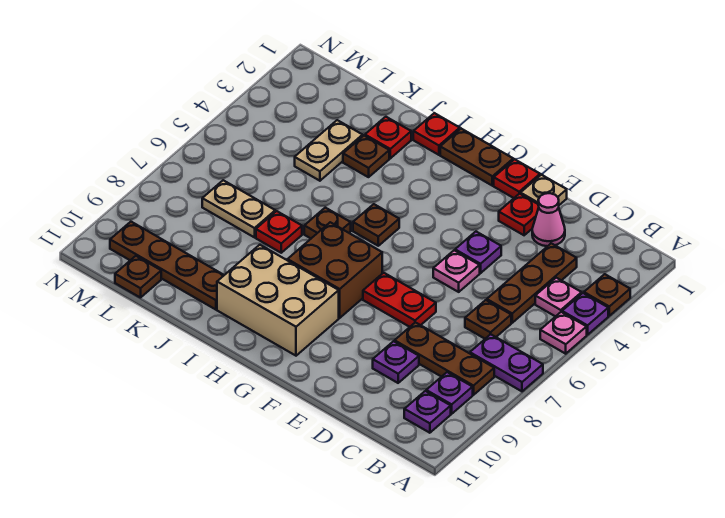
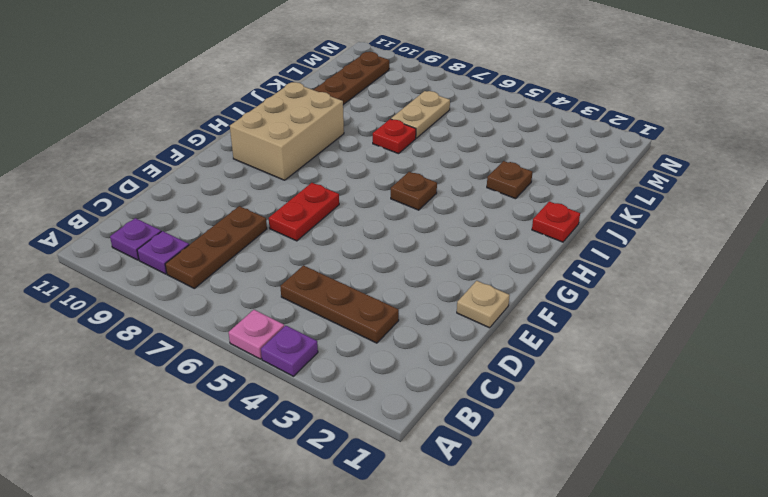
none -> brown 1x1 plate [584,274,630,316]
none -> purple 1x2 plate [470,334,543,391]
none -> pink 1x1 plate [535,278,582,317]
none -> brown 1x1 plate [465,300,511,339]

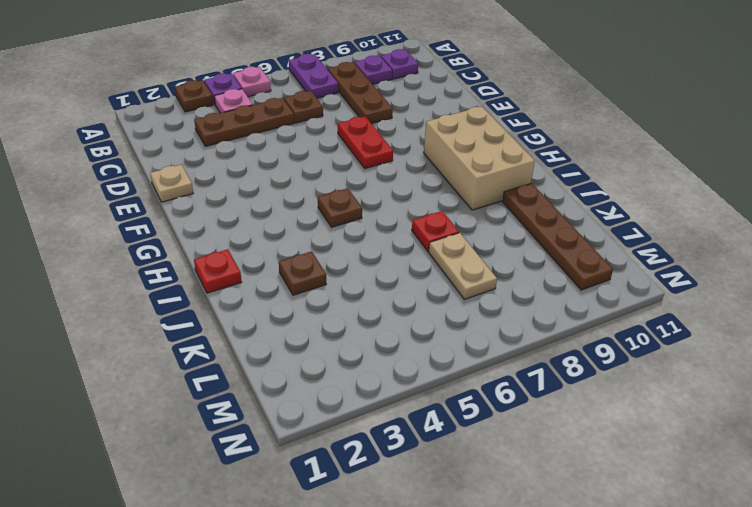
none -> pink 1x1 cone [532,193,565,246]
none -> purple 1x1 plate [373,341,419,383]
none -> red 1x1 plate [499,193,539,235]
none -> purple 1x1 plate [455,232,501,273]

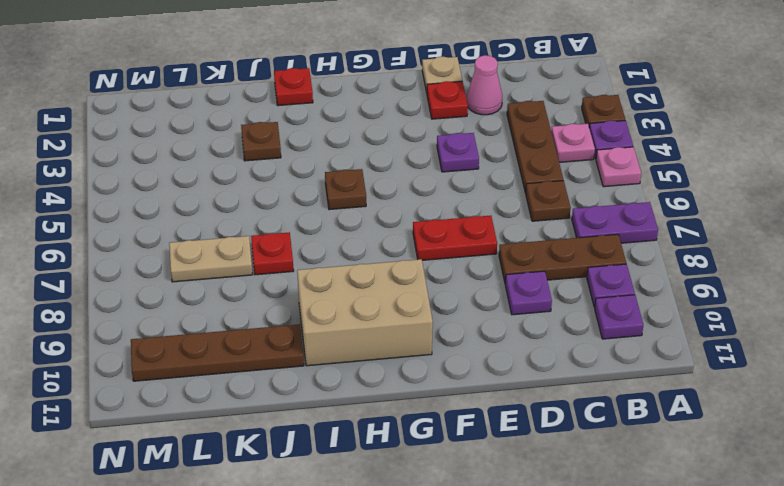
none -> pink 1x1 plate [433,250,480,292]
none -> red 1x1 plate [494,159,540,198]
none -> brown 1x2 plate [440,129,513,186]
none -> brown 2x2 brick [288,222,382,318]

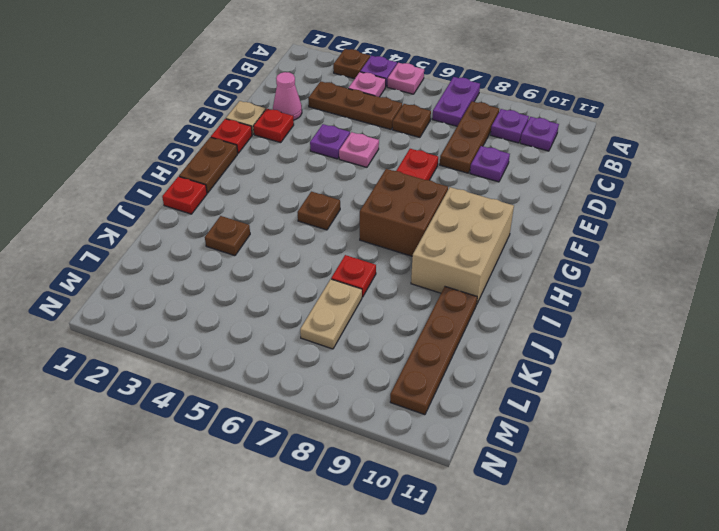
none -> brown 1x1 plate [304,208,351,238]
none -> red 1x1 plate [365,117,411,158]
none -> tan 1x2 plate [295,120,363,181]
none -> brown 1x1 plate [115,256,161,298]

